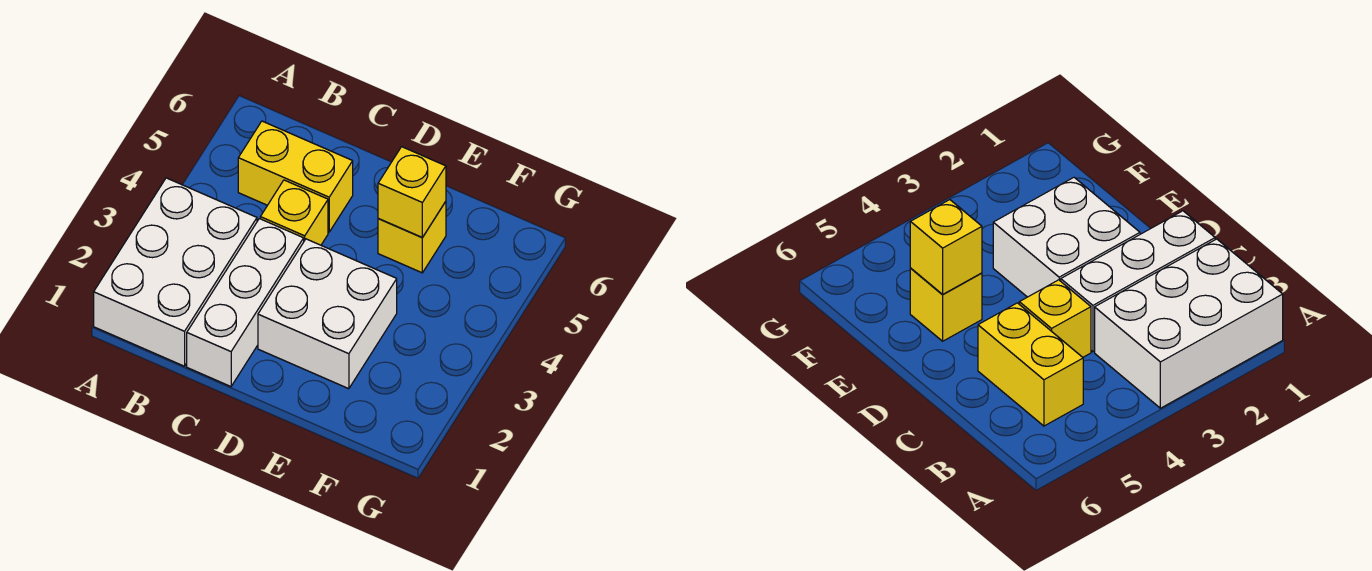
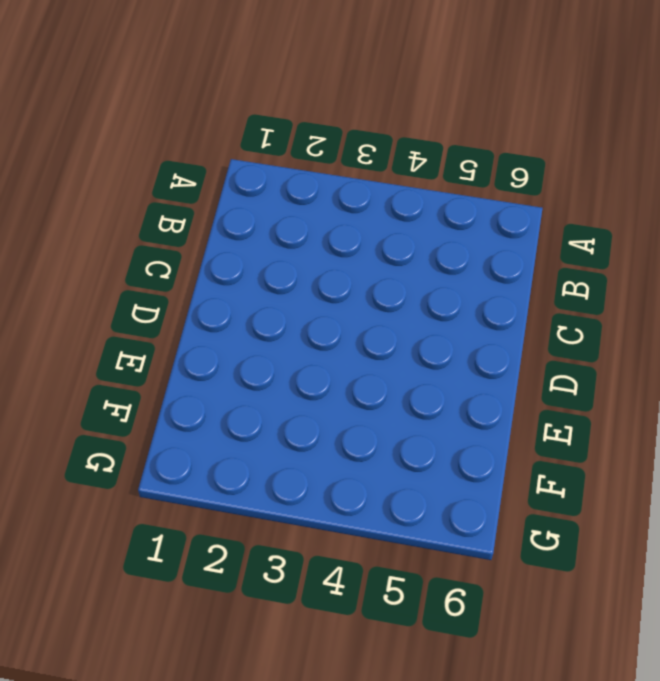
none -> white 2x3 brick [94,178,257,366]
none -> yellow 1x2 brick [238,121,353,232]

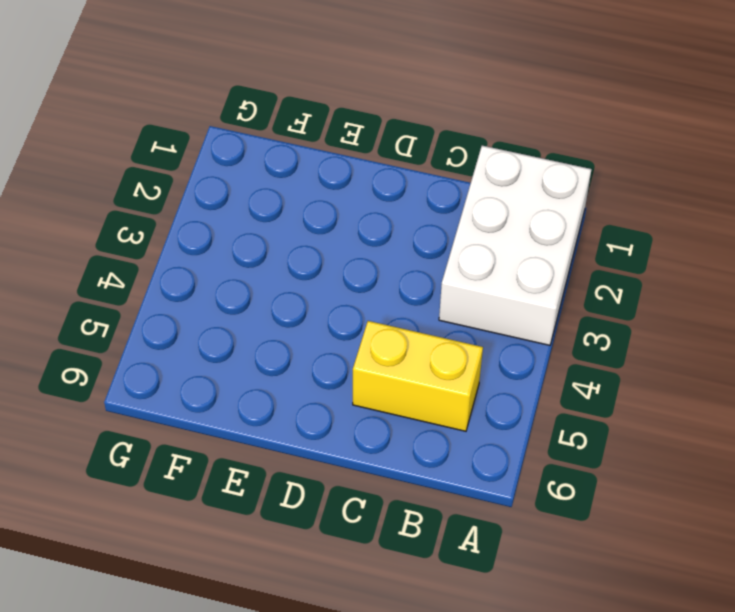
none -> white 1x3 brick [187,219,304,386]
none -> yellow 1x1 brick [260,180,328,245]

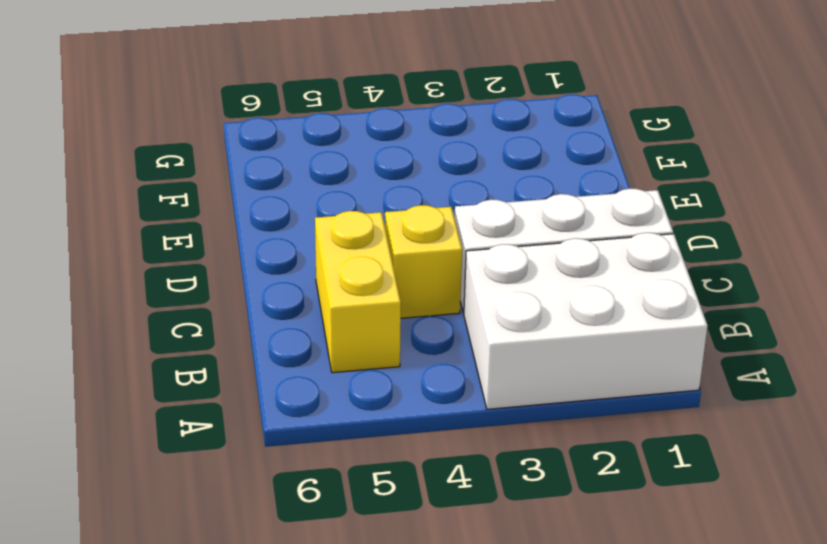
none -> white 2x2 brick [258,239,397,389]
none -> yellow 1x1 brick [378,202,446,273]

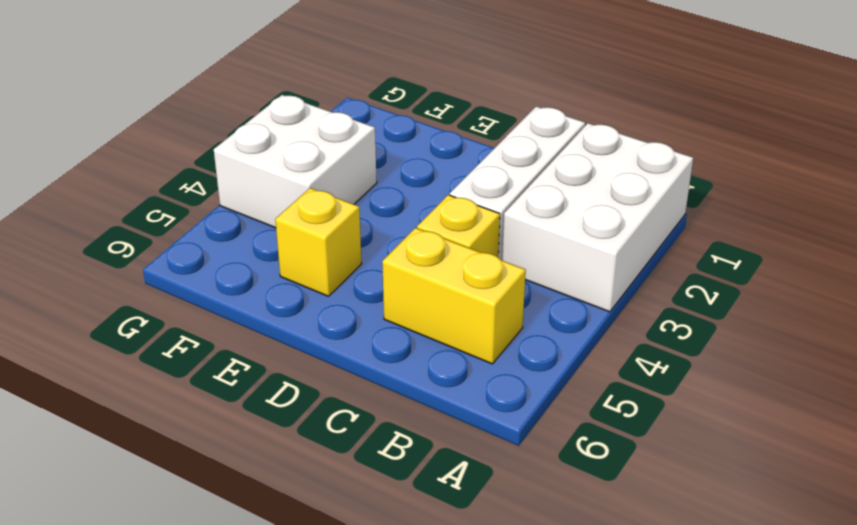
white 2x2 brick [214,95,377,228] -> white 2x2 brick moved to [258,239,397,389]
none -> yellow 1x1 brick [378,147,446,237]

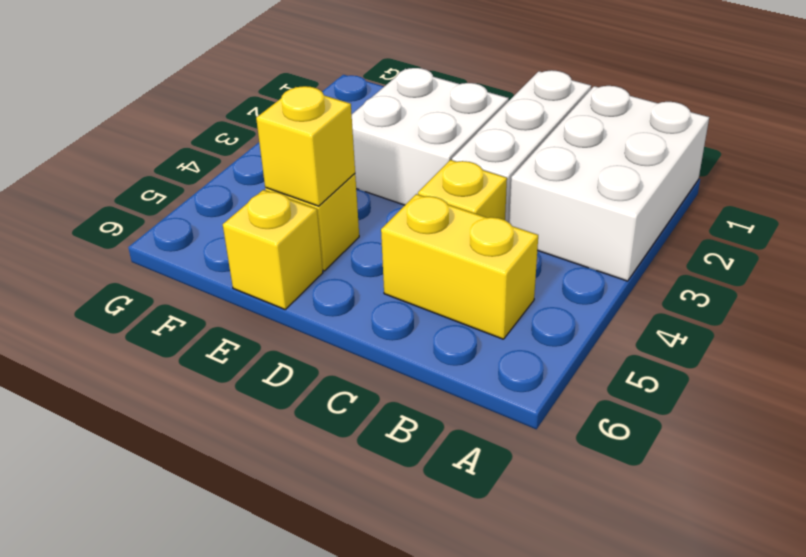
yellow 1x1 brick [223,190,323,309] -> none

